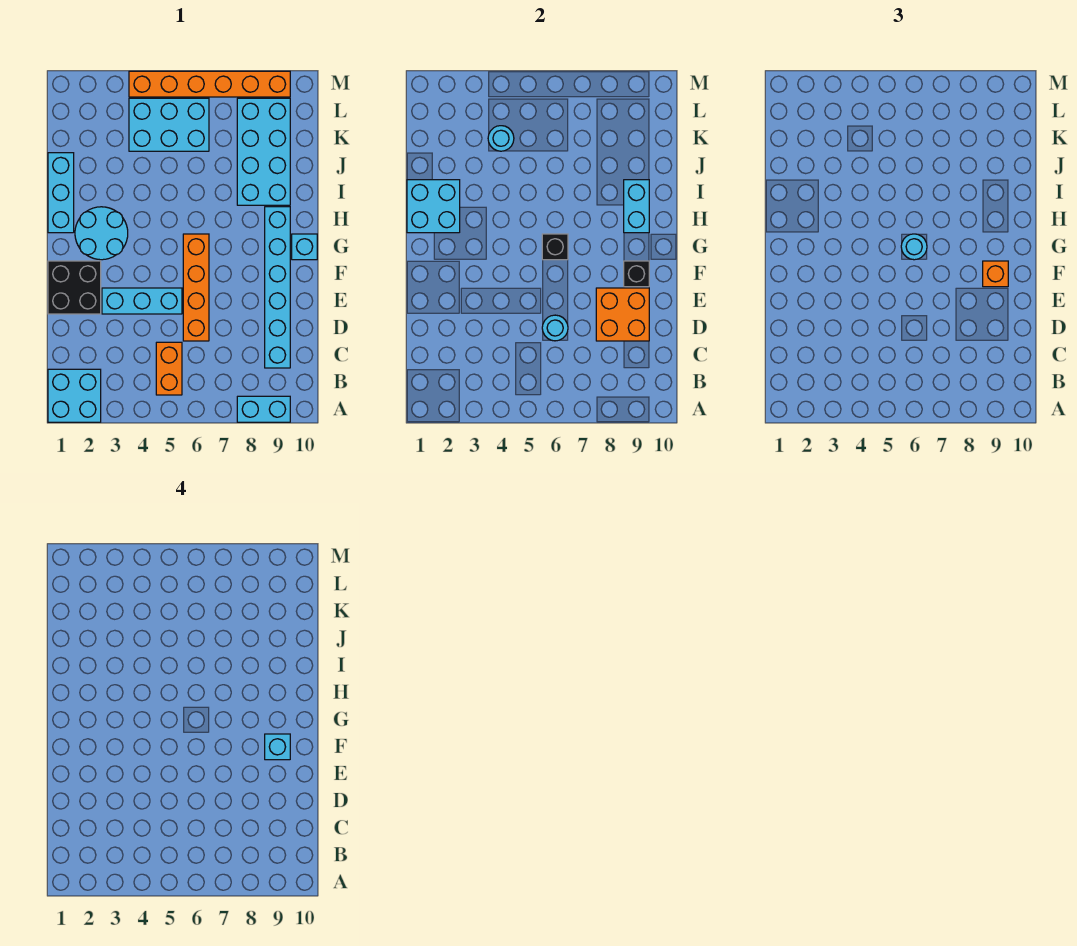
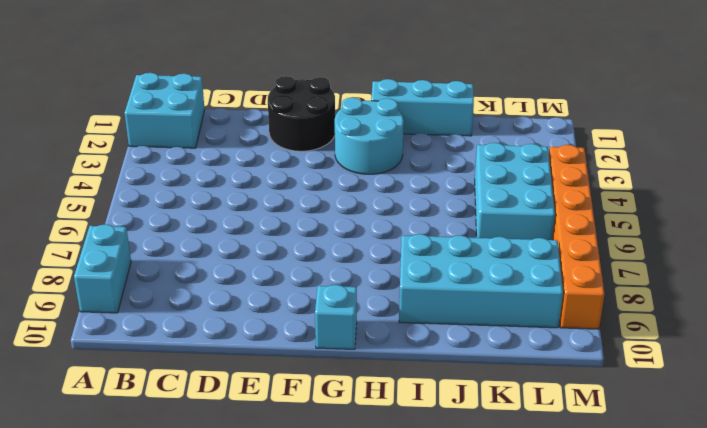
black 2x2 round brick [268,76,335,151] -> black 2x2 brick [48,261,101,314]
none -> orange 1x2 brick [156,342,182,395]
none -> cyan 1x6 brick [265,207,290,368]
none -> orange 1x4 brick [183,234,209,341]

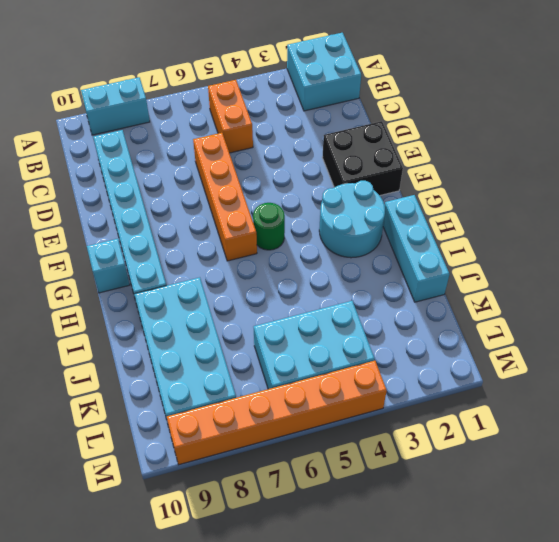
green 1x1 round brick [253,203,285,250] -> none
none -> cyan 1x3 brick [102,288,182,314]
none -> cyan 1x1 round brick [542,315,568,341]
none -> orange 2x2 brick [596,288,649,341]

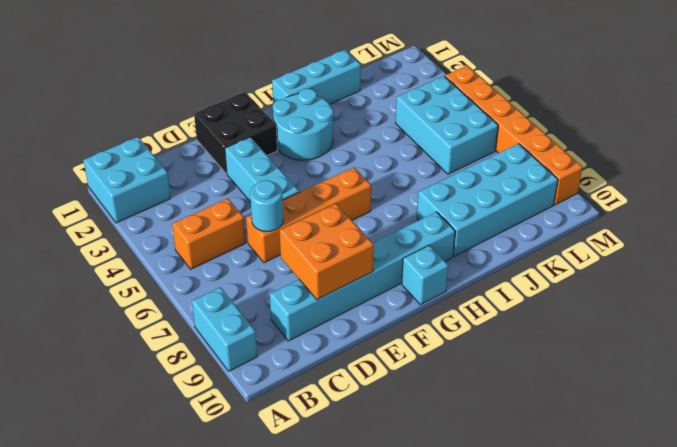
none -> black 1x1 brick [624,261,649,287]
none -> black 1x1 brick [542,234,568,260]
none -> cyan 2x2 brick [407,180,460,233]

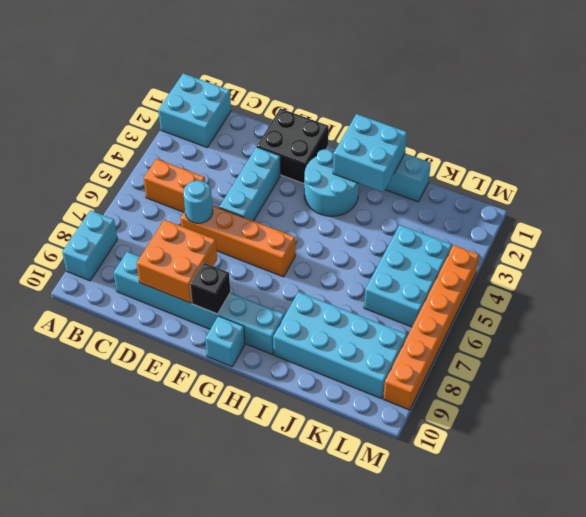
none -> black 1x1 brick [542,234,568,260]
none -> cyan 1x2 brick [624,180,649,233]
none -> cyan 1x1 round brick [488,126,514,151]

